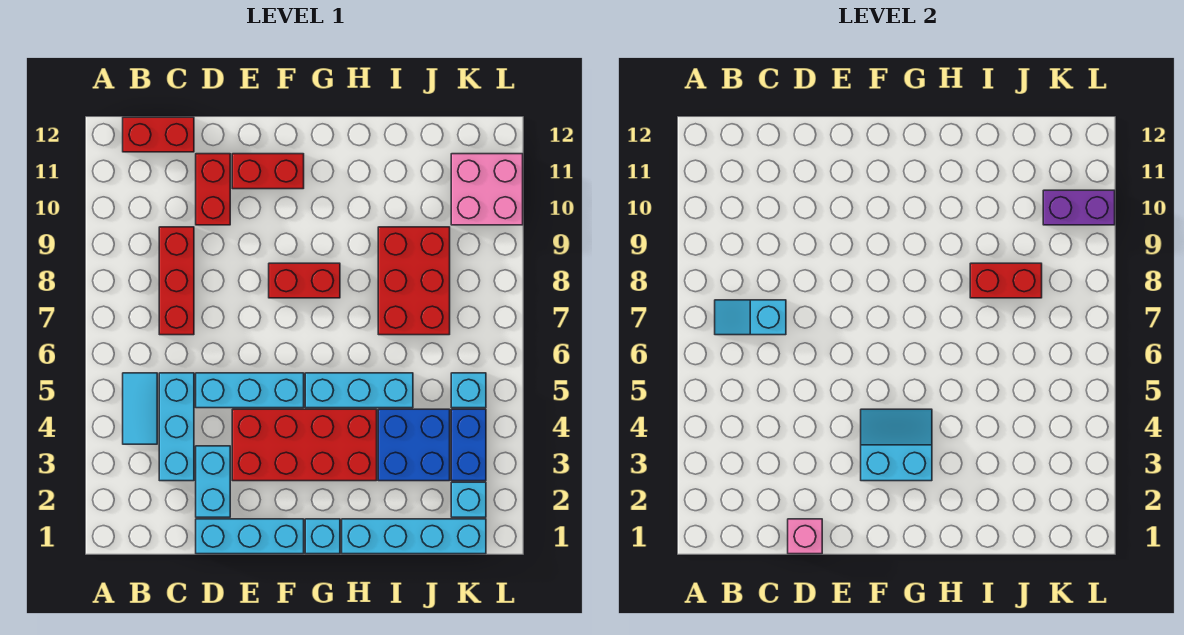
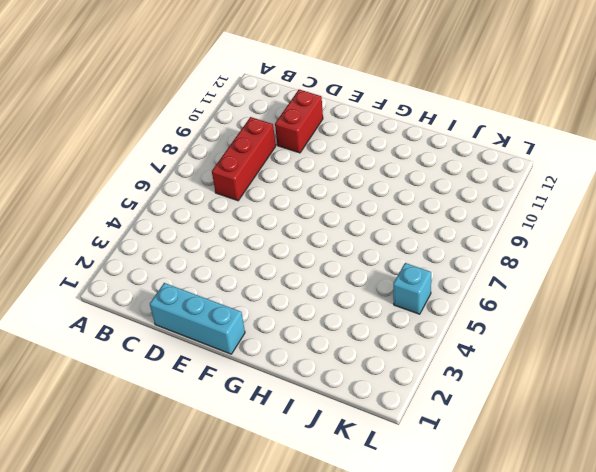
none -> cyan 1x2 tile [123,373,157,444]
none -> red 1x2 brick [123,117,194,152]
none -> cyan 1x3 brick [159,373,194,481]

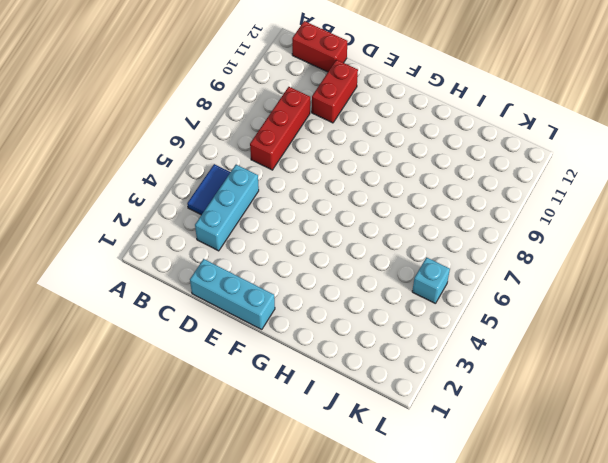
blue 1x2 tile [187,164,230,215] -> cyan 1x2 tile [123,373,157,444]
none -> cyan 1x2 brick [196,446,230,517]
none -> cyan 1x3 brick [196,373,304,408]
none -> red 2x4 brick [232,409,377,481]

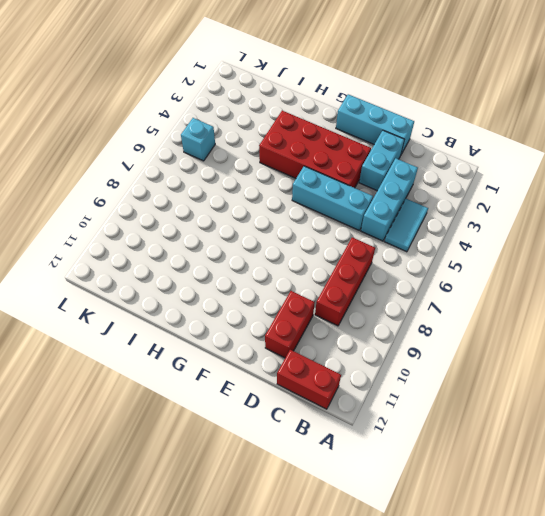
none -> red 1x2 brick [232,154,304,189]
none -> red 1x2 brick [269,263,340,298]
none -> cyan 1x1 brick [305,519,340,554]

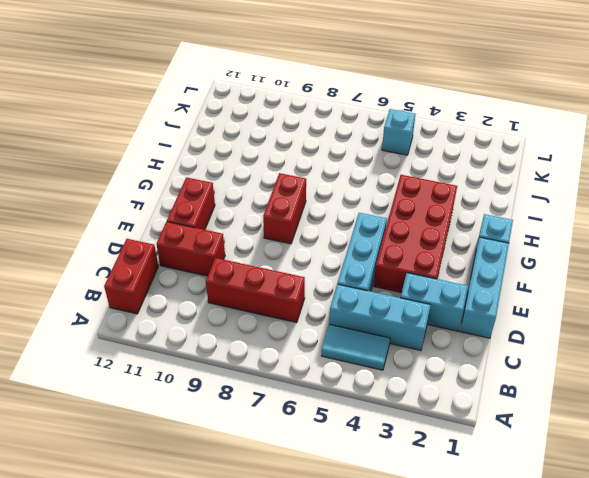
none -> cyan 1x3 brick [305,373,413,408]
none -> cyan 1x4 brick [342,519,486,554]
none -> blue 2x2 brick [378,409,450,481]

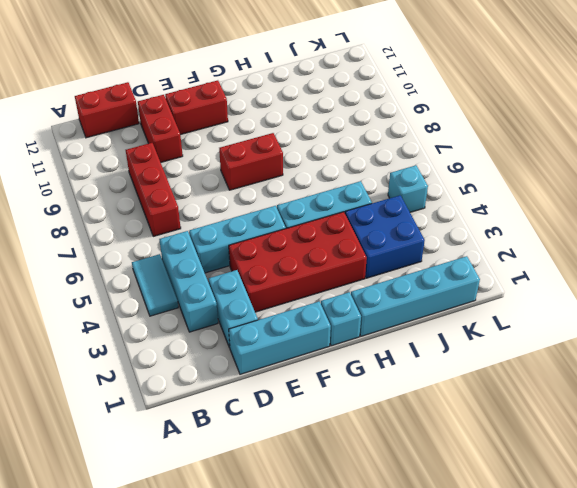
none -> red 2x3 brick [378,227,450,335]
none -> cyan 1x1 brick [451,482,486,517]
none -> blue 1x2 brick [451,409,486,481]

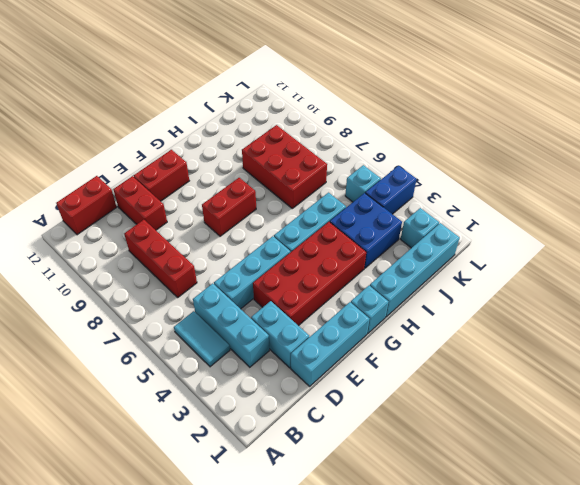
blue 1x2 brick [365,166,416,214] -> blue 1x2 brick turned to [451,409,486,481]
none -> pink 2x2 brick [451,154,523,225]
none -> cyan 1x2 slope [715,300,786,335]
none -> pink 1x1 brick [788,519,822,554]

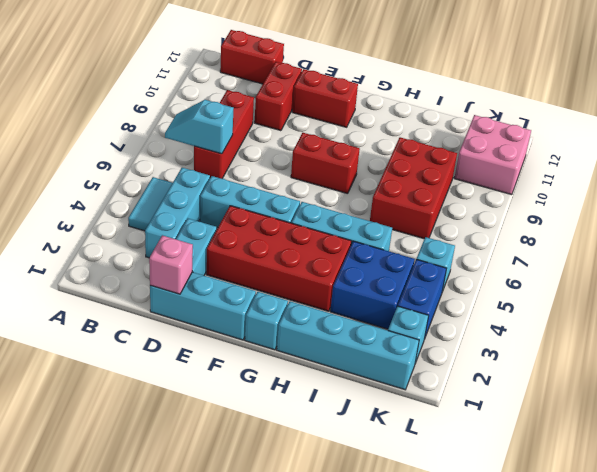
none -> cyan 2x2 slope [861,409,932,481]
none -> red 1x2 brick [970,263,1042,298]
none -> purple 1x2 brick [1043,190,1115,225]

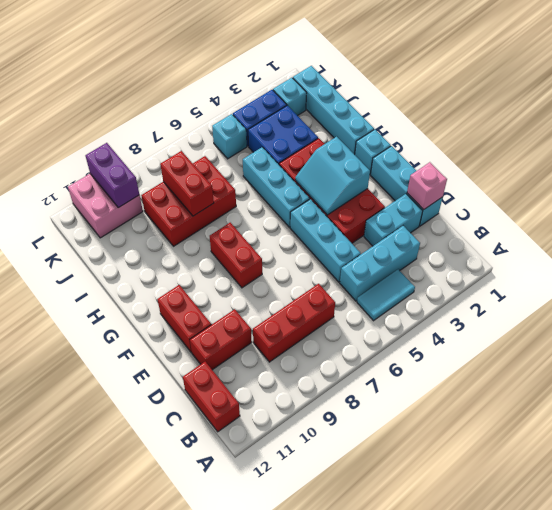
none -> cyan 1x2 slope [715,300,786,335]

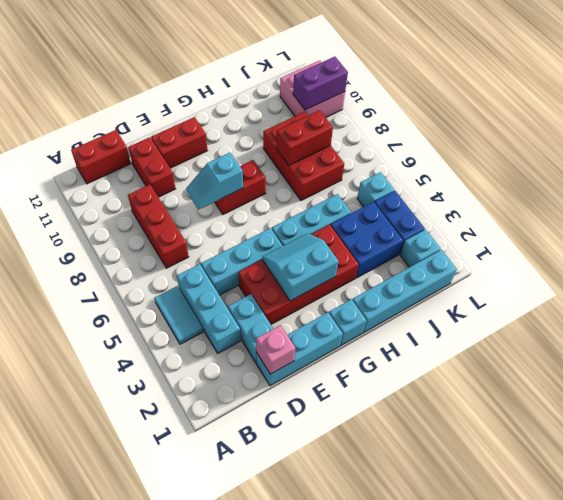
cyan 1x2 slope [186,153,243,210] -> cyan 1x2 slope moved to [715,300,786,335]

